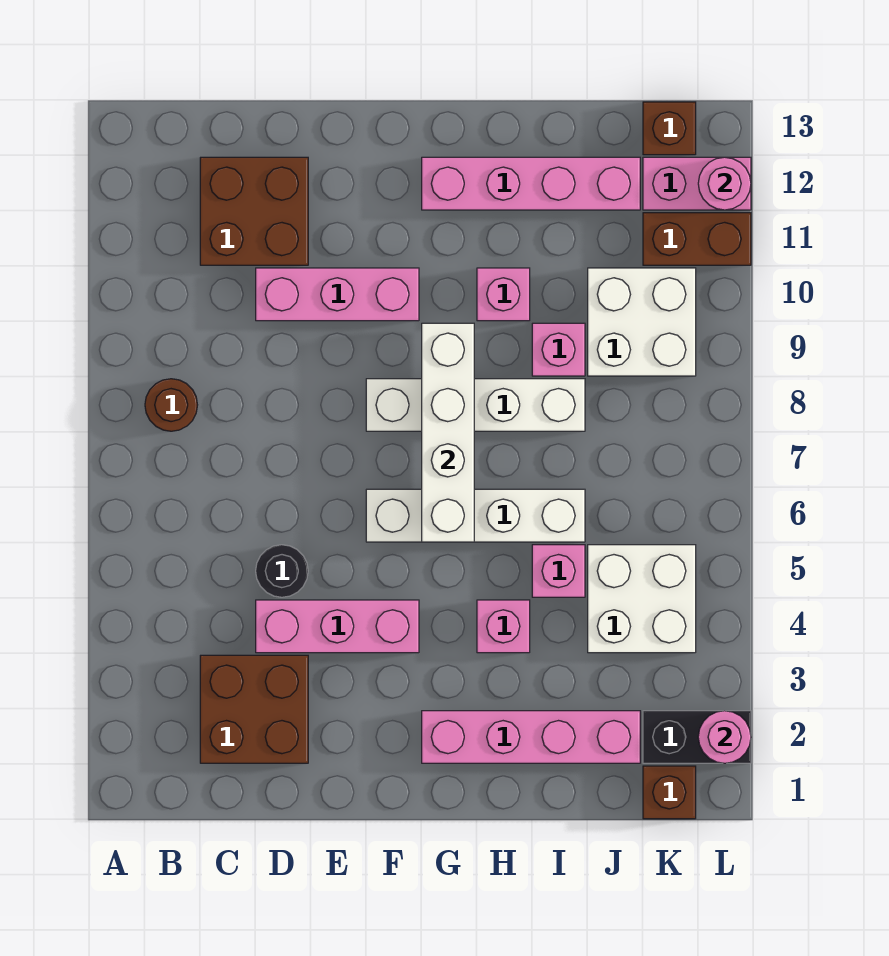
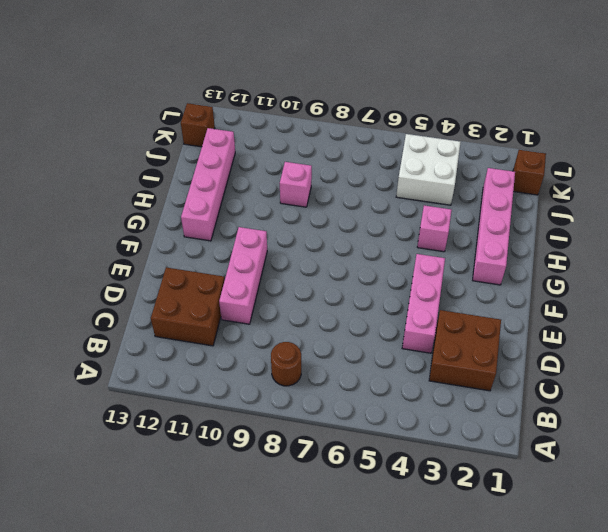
none -> black 1x1 round brick [256,545,308,597]
none -> white 1x4 brick [366,489,585,542]
none -> white 1x4 brick [366,379,585,431]

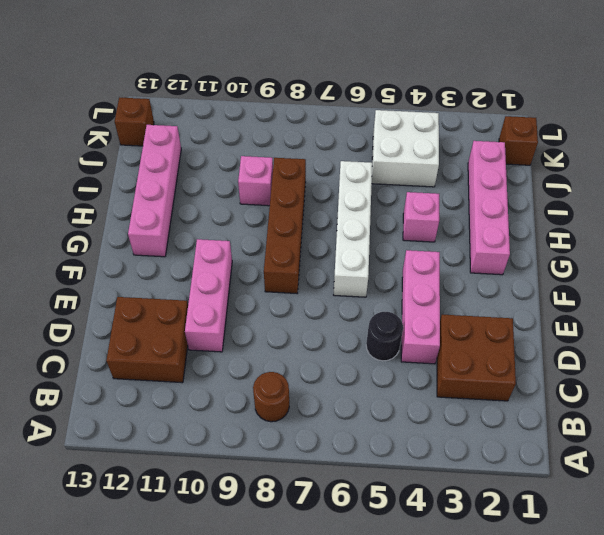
brown 1x4 brick [264,158,306,293] -> white 1x4 brick [366,379,585,431]
none -> pink 1x1 brick [477,268,530,321]
none -> pink 1x1 brick [532,545,585,597]
none -> white 2x2 brick [588,268,696,376]

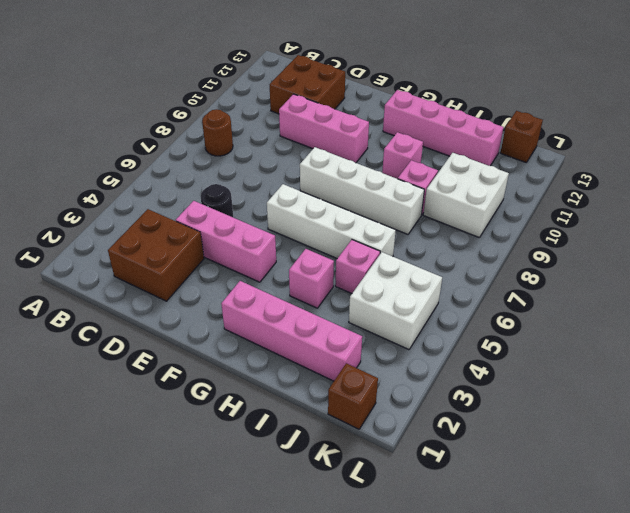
none -> black 1x2 brick [643,711,751,763]
none -> brown 1x2 brick [643,213,751,265]
none -> pink 1x2 brick [643,157,751,210]

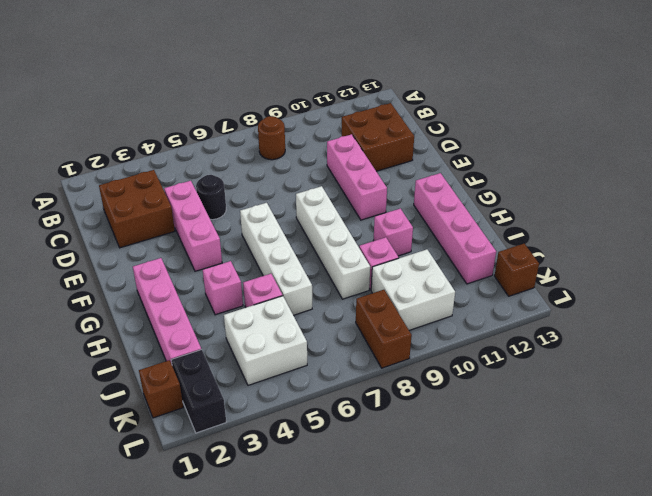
brown 1x2 brick [356,290,412,368] -> brown 1x2 brick moved to [643,213,751,265]
none -> pink 1x2 brick [643,157,751,210]
none -> white 1x4 brick [422,323,474,542]
none -> pink 1x1 round brick [698,711,751,763]

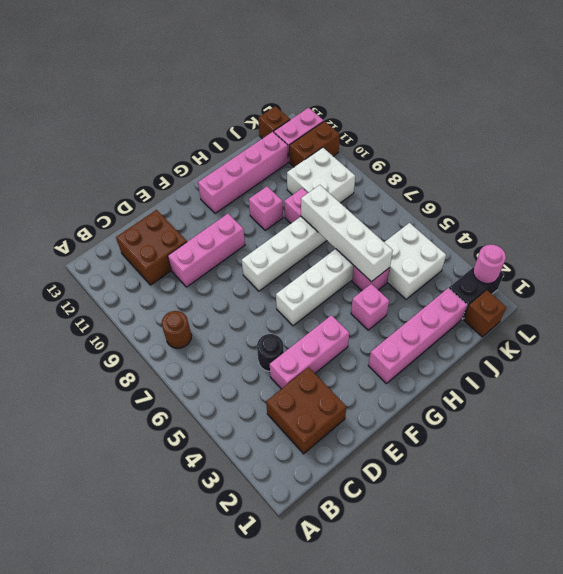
white 1x4 brick [301,185,393,282] -> white 1x4 brick moved to [422,323,474,542]
none -> pink 1x1 round brick [698,157,751,210]

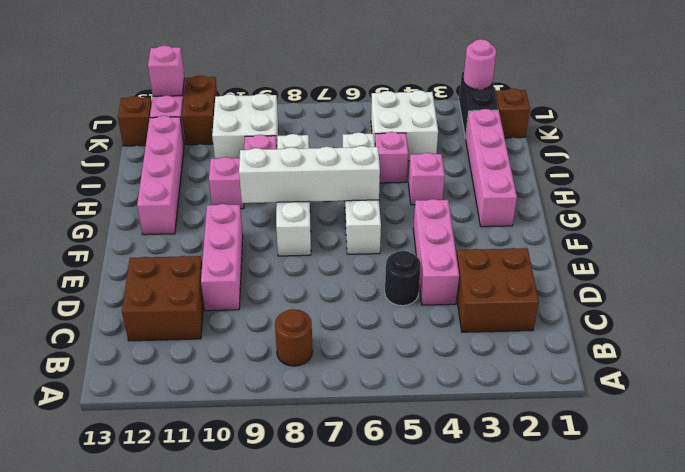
pink 1x1 brick [148,45,185,96] -> pink 1x1 round brick [698,157,751,210]

